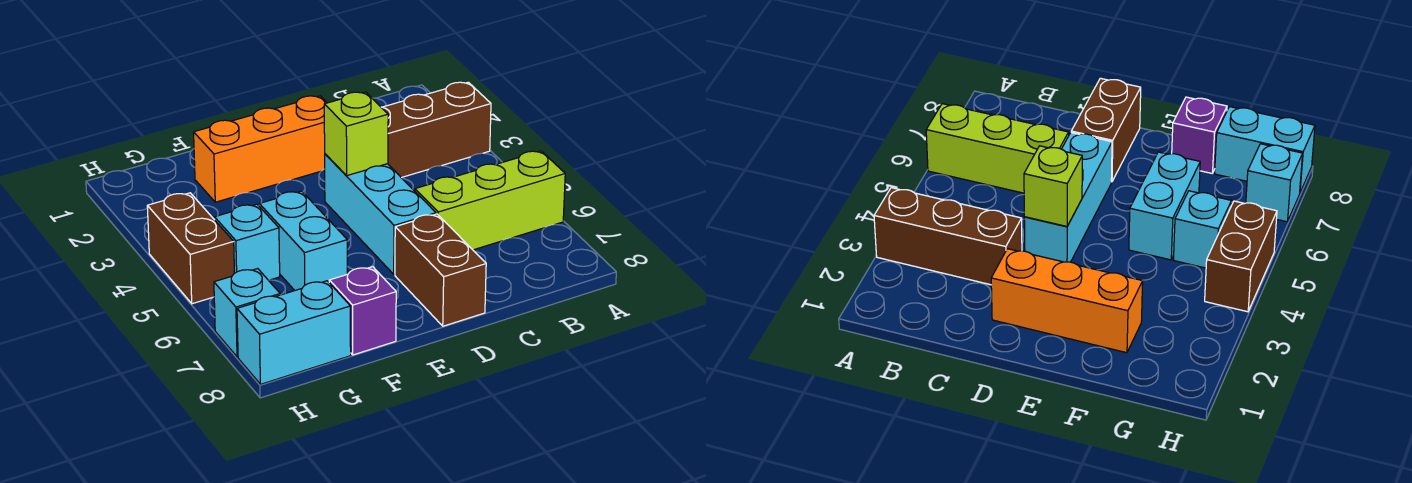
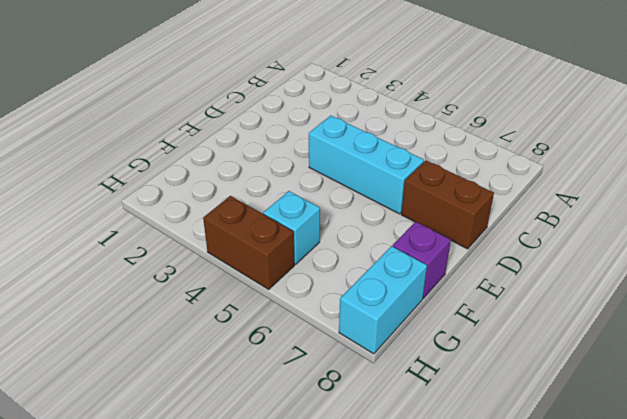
none -> brown 1x3 brick [381,82,491,178]
none -> lime 1x3 brick [415,151,565,250]
none -> orange 1x3 brick [194,96,327,202]

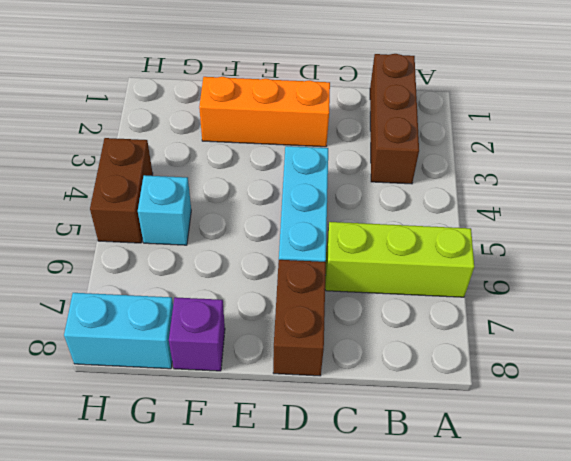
brown 1x3 brick [370,54,419,184] -> brown 1x3 brick turned to [381,82,491,178]
none -> cyan 1x2 brick [259,191,347,290]
none -> cyan 1x1 brick [214,269,280,357]
none -> lime 1x1 brick [324,92,388,176]

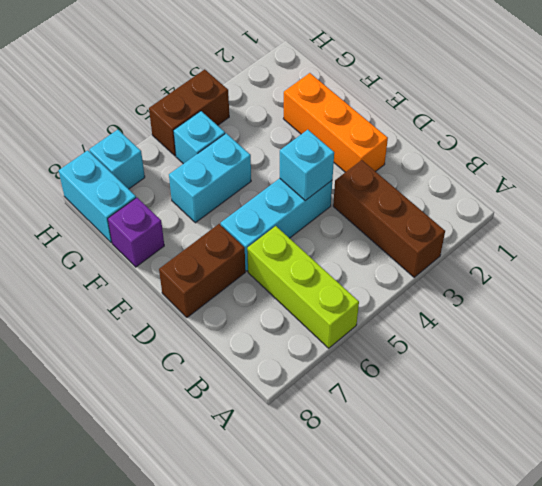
cyan 1x1 brick [280,130,334,201] -> lime 1x1 brick [324,92,388,176]

